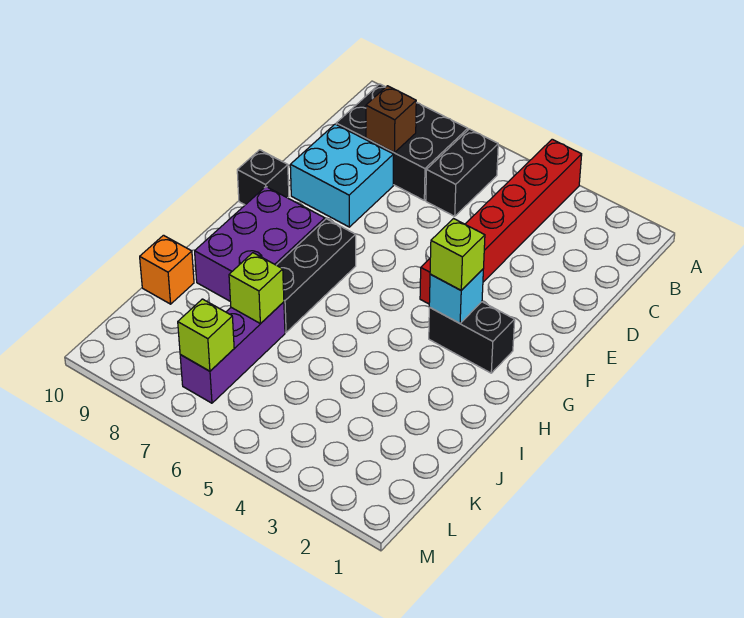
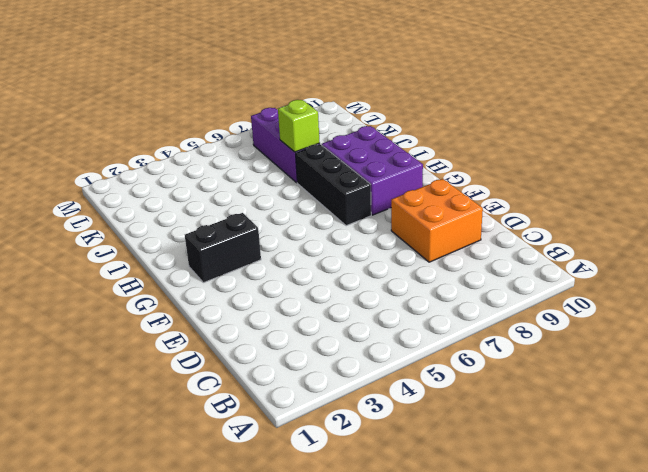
orange 2x2 brick [391,179,483,262] -> cyan 2x2 brick [290,124,394,227]
none -> red 1x6 brick [420,139,582,304]
none -> black 1x2 brick [426,129,498,216]
none -> black 2x3 brick [336,84,468,200]

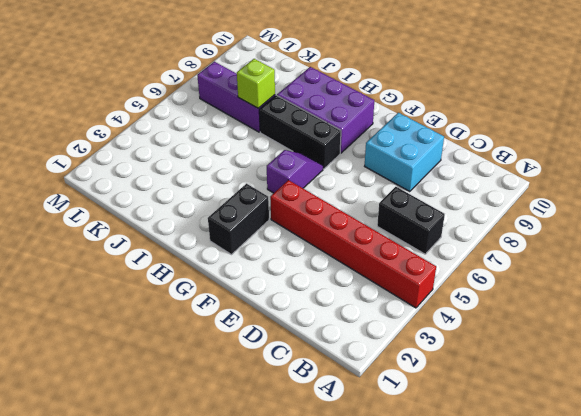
purple 1x2 slope [267,150,323,193] -> none
none -> black 2x3 brick [336,84,468,200]
none -> black 1x1 brick [237,150,289,205]
none -> orange 1x1 brick [140,235,194,304]

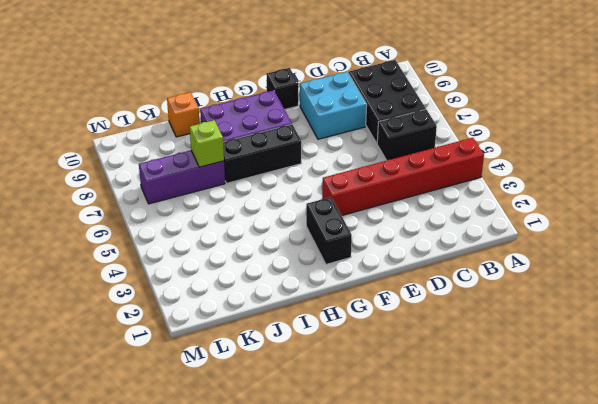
none -> brown 1x1 brick [366,86,416,152]
none -> cyan 1x1 brick [429,269,483,323]
none -> lime 1x1 brick [178,299,234,371]

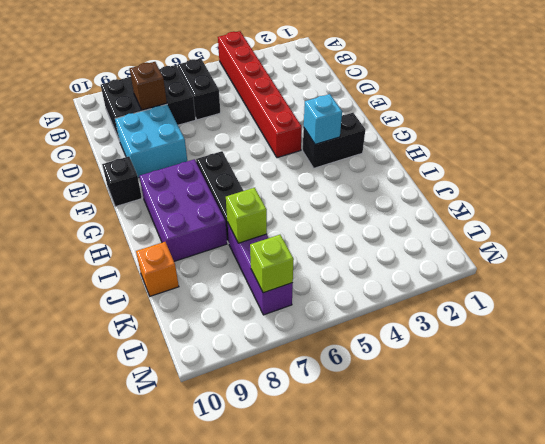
none -> lime 1x1 brick [430,219,485,290]

